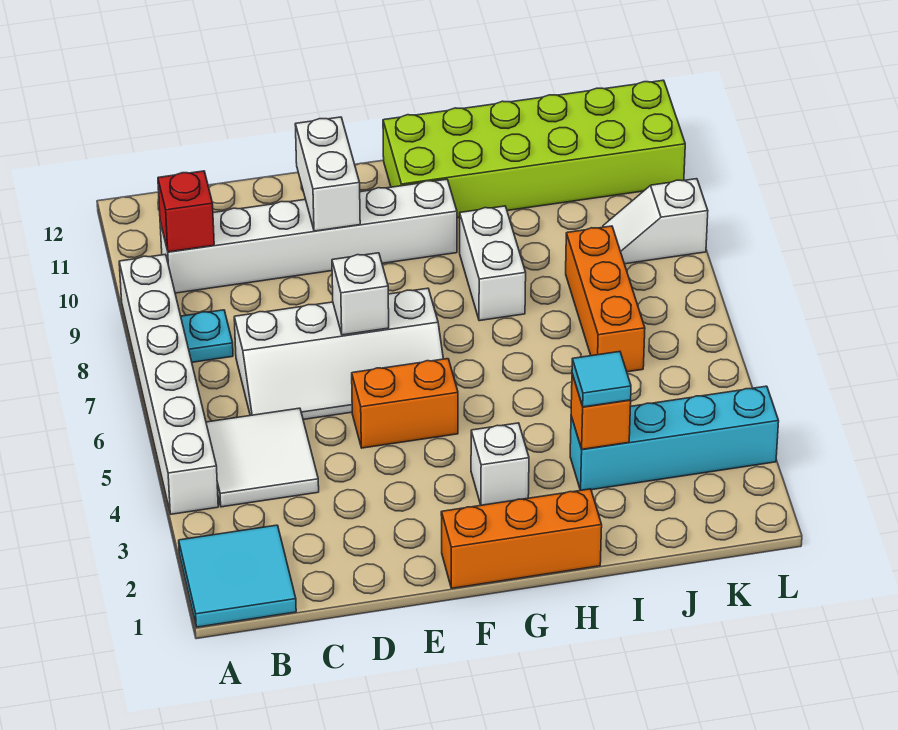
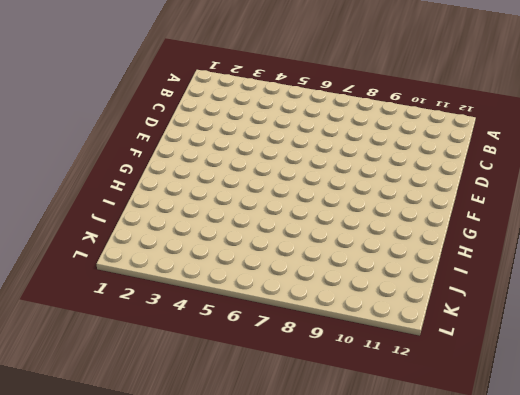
none -> cyan 2x2 tile [179,525,296,627]
none -> white 1x6 brick [119,254,218,514]
none -> white 2x2 tile [206,408,319,507]

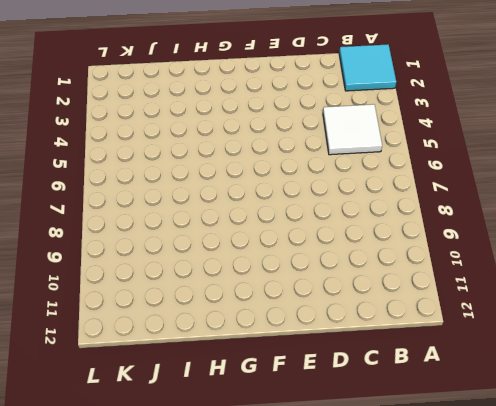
none -> white 1x6 brick [119,254,218,514]
none -> cyan 1x1 plate [181,310,233,362]
none -> white 1x6 brick [160,179,457,293]

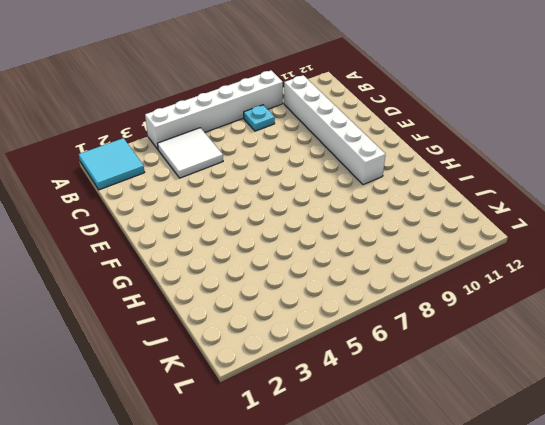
none -> white 2x4 slope [234,288,443,419]
none -> orange 1x2 brick [352,359,458,448]
none -> orange 1x3 brick [441,489,602,588]

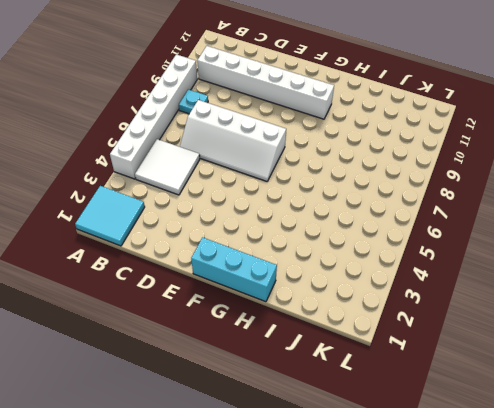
cyan 1x3 brick [191,237,277,302] -> orange 1x3 brick [441,489,602,588]
none -> orange 1x2 brick [352,359,458,448]
none -> white 1x1 brick [471,423,529,505]
none -> lime 2x6 brick [383,80,685,218]

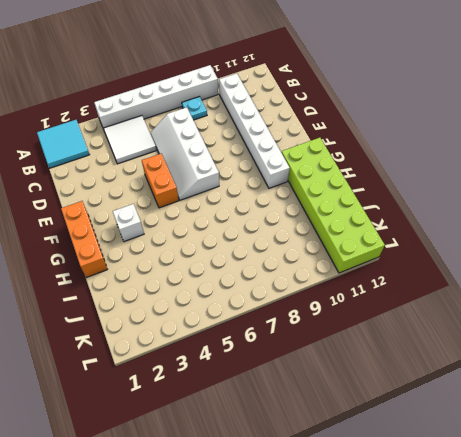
none -> white 1x2 brick [460,206,526,321]
none -> cyan 1x4 brick [570,386,779,490]
none -> orange 1x3 brick [566,226,645,372]

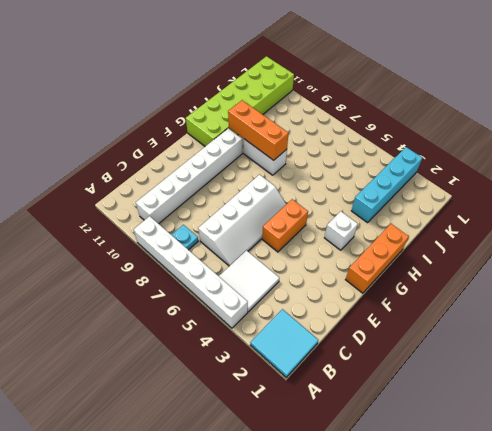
orange 1x3 brick [228,100,289,160] -> orange 1x3 brick moved to [566,226,645,372]
none -> white 1x2 slope [603,179,708,264]
none -> red 1x1 brick [158,171,214,252]
none -> white 1x1 brick [332,253,389,335]

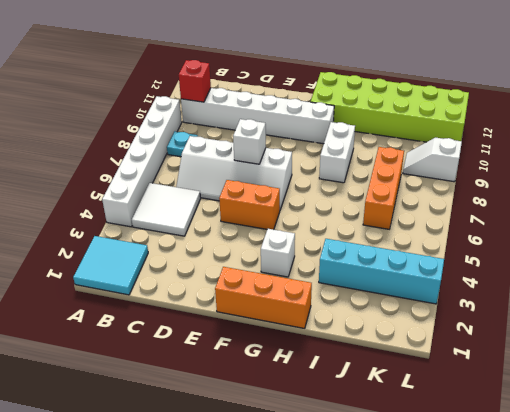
none -> white 1x2 brick [295,117,360,231]
none -> orange 1x1 brick [571,374,631,449]
none -> cyan 1x1 tile [572,352,631,407]

